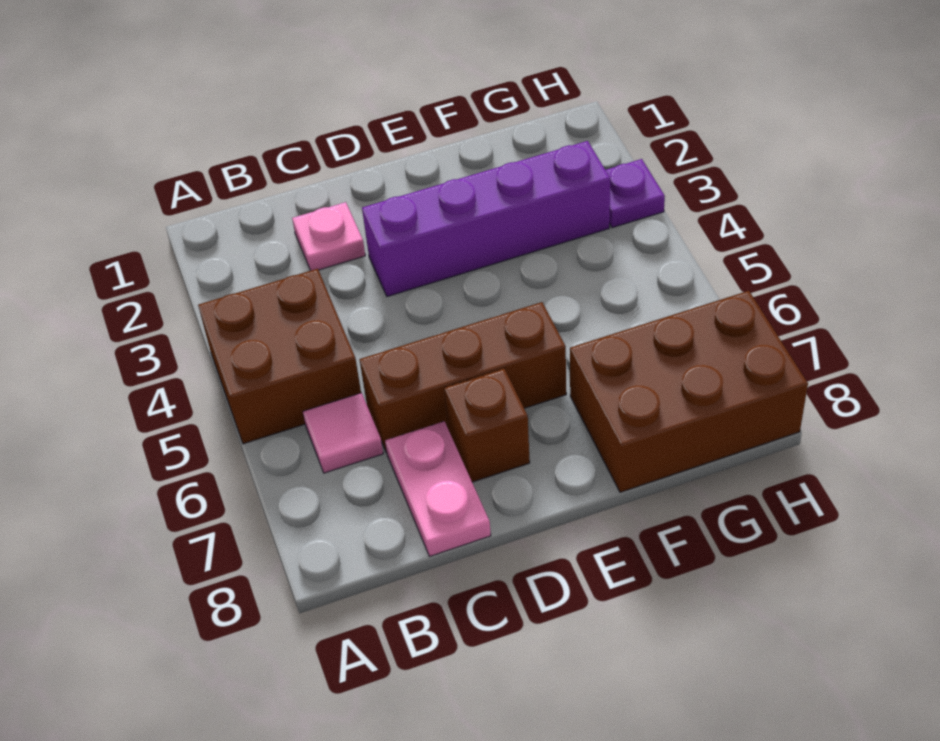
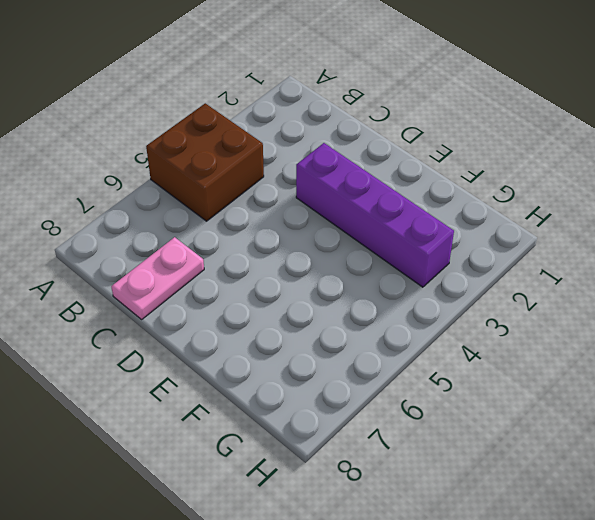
none -> pink 1x1 tile [303,393,383,473]
none -> pink 1x1 plate [292,202,365,271]

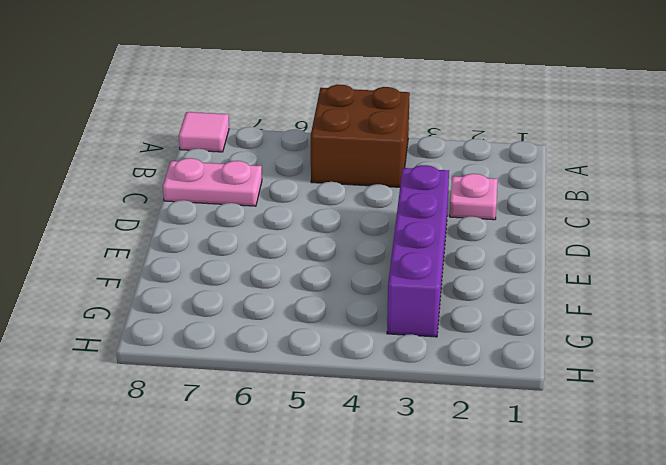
pink 1x1 tile [179,112,229,152] -> pink 1x1 tile moved to [303,393,383,473]
none -> brown 1x3 brick [359,302,566,453]
none -> brown 1x1 brick [444,369,530,482]

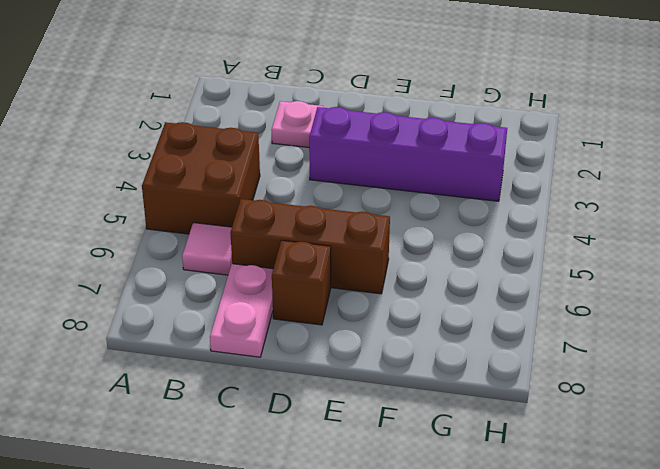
none -> brown 2x3 brick [570,291,808,492]
none -> purple 1x1 plate [606,159,665,228]

